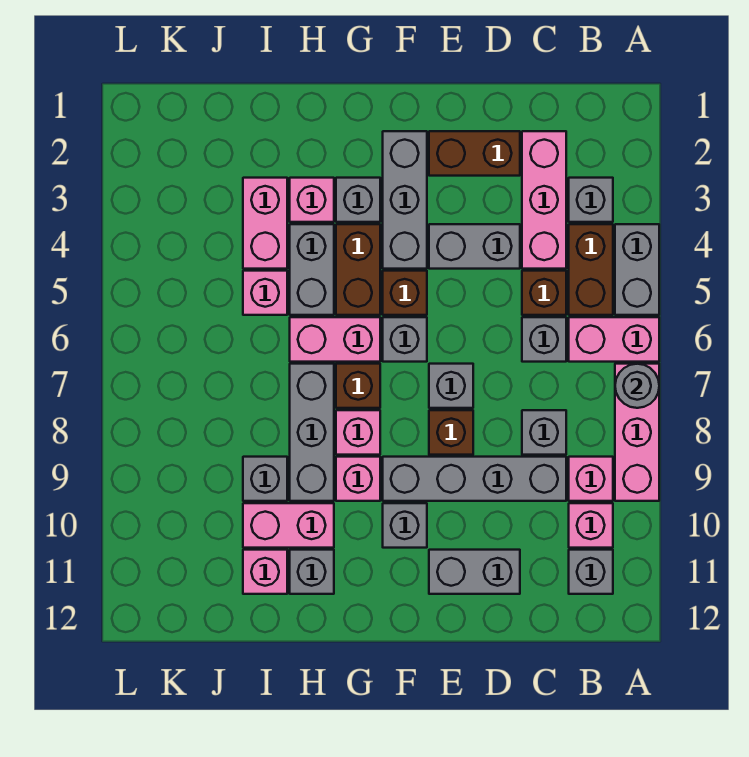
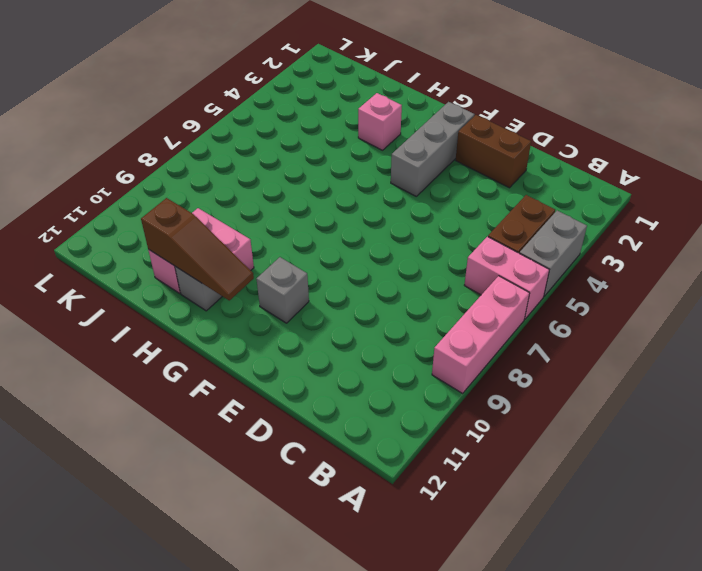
brown 1x3 slope [141,198,254,300] -> none
none -> grey 1x1 brick [569,178,613,222]
none -> pink 1x1 brick [569,457,613,501]
none -> pink 1x1 brick [569,503,613,548]
none -> grey 1x1 brick [569,550,613,594]

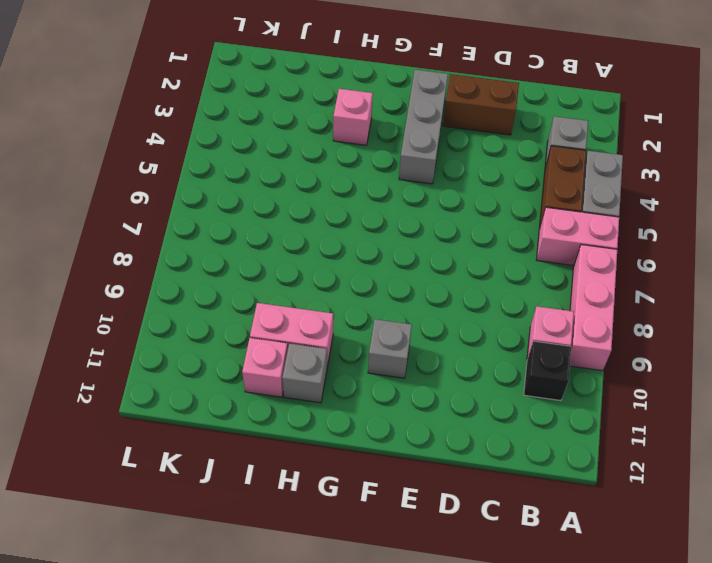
black 1x1 brick [524,341,571,401] -> pink 1x1 brick [569,503,613,548]
none -> grey 1x1 brick [569,550,613,594]
none -> pink 1x3 brick [522,131,566,269]
none -> brown 1x1 brick [522,271,566,315]
none -> grey 1x1 brick [522,317,566,362]

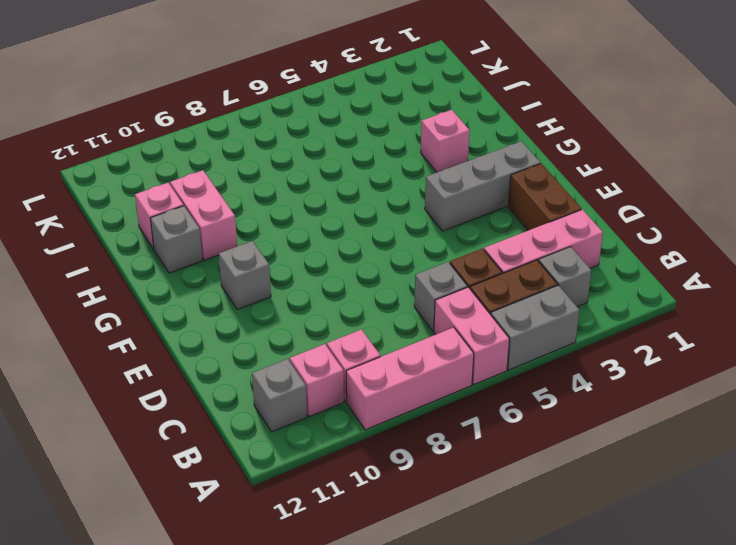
none -> grey 1x1 brick [522,410,566,455]
none -> grey 1x4 brick [383,457,566,501]
none -> grey 1x2 brick [429,224,520,269]
none -> grey 1x2 brick [429,550,520,594]

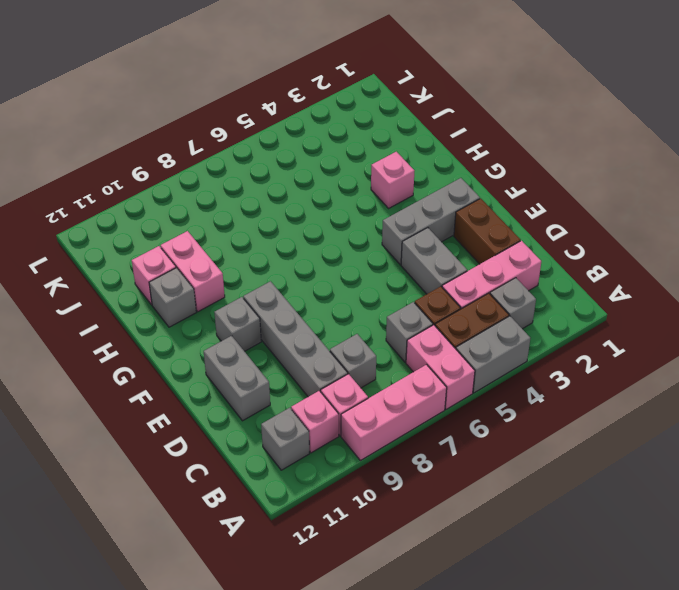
none -> grey 1x1 brick [429,364,473,408]
none -> brown 1x1 brick [429,410,473,455]
none -> brown 1x1 brick [383,271,427,315]
none -> grey 1x1 brick [383,317,427,362]

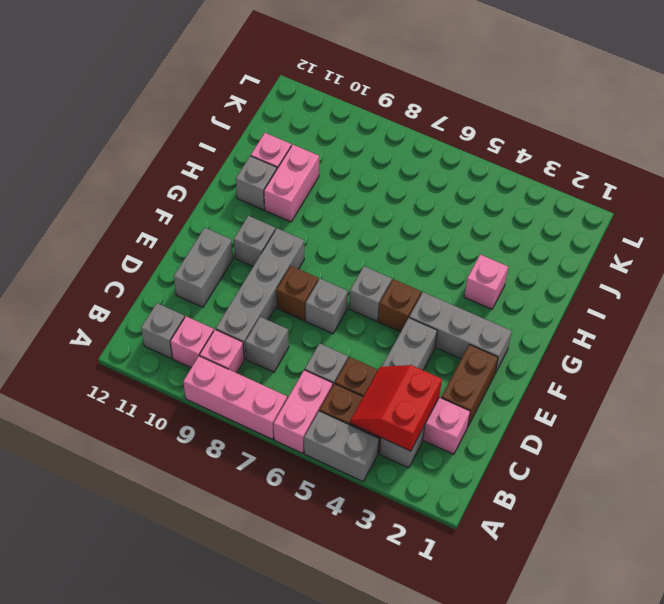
red 2x2 slope [350,365,442,451] -> none
none -> grey 1x1 brick [336,178,380,222]
none -> brown 1x2 brick [336,224,380,315]
none -> pink 1x2 brick [290,317,380,362]
none -> brown 1x1 brick [336,364,380,408]

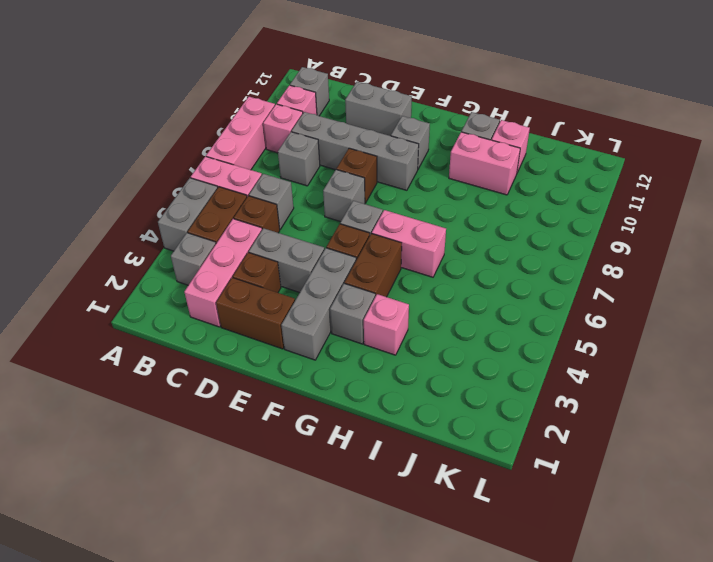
brown 1x1 brick [233,253,281,293] -> brown 1x1 brick moved to [336,364,380,408]
none -> pink 1x1 brick [336,410,380,455]
none -> pink 1x1 brick [336,457,380,501]
none -> grey 1x2 brick [290,224,334,315]
none -> grey 1x3 brick [290,364,334,501]

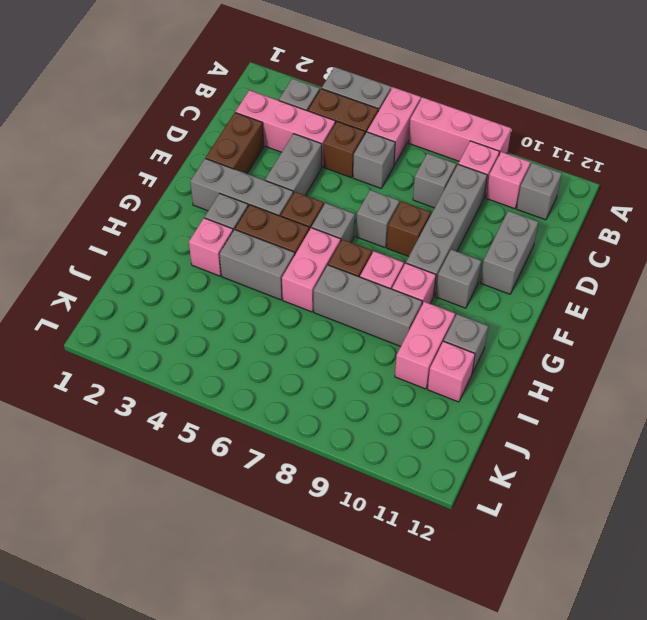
none -> pink 1x2 brick [243,178,287,269]
none -> pink 1x1 brick [243,271,287,315]
none -> grey 1x1 brick [243,457,287,501]
none -> grey 1x1 round brick [615,364,659,408]

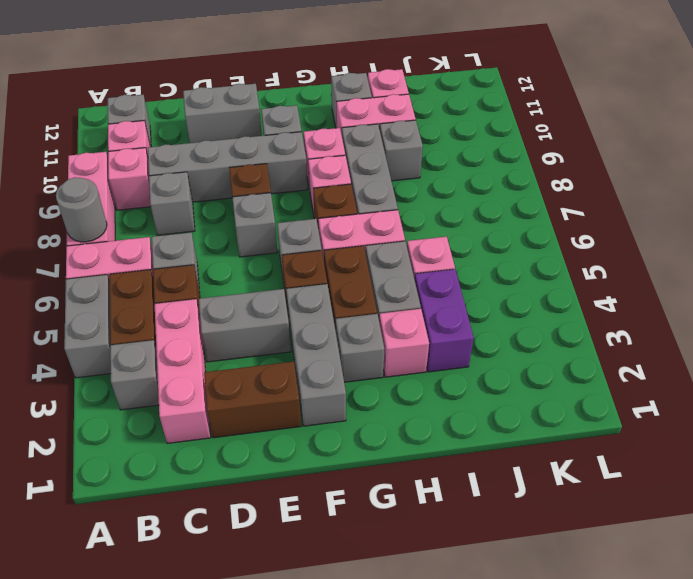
purple 1x2 brick [415,269,474,372] -> pink 1x2 brick [243,178,287,269]

